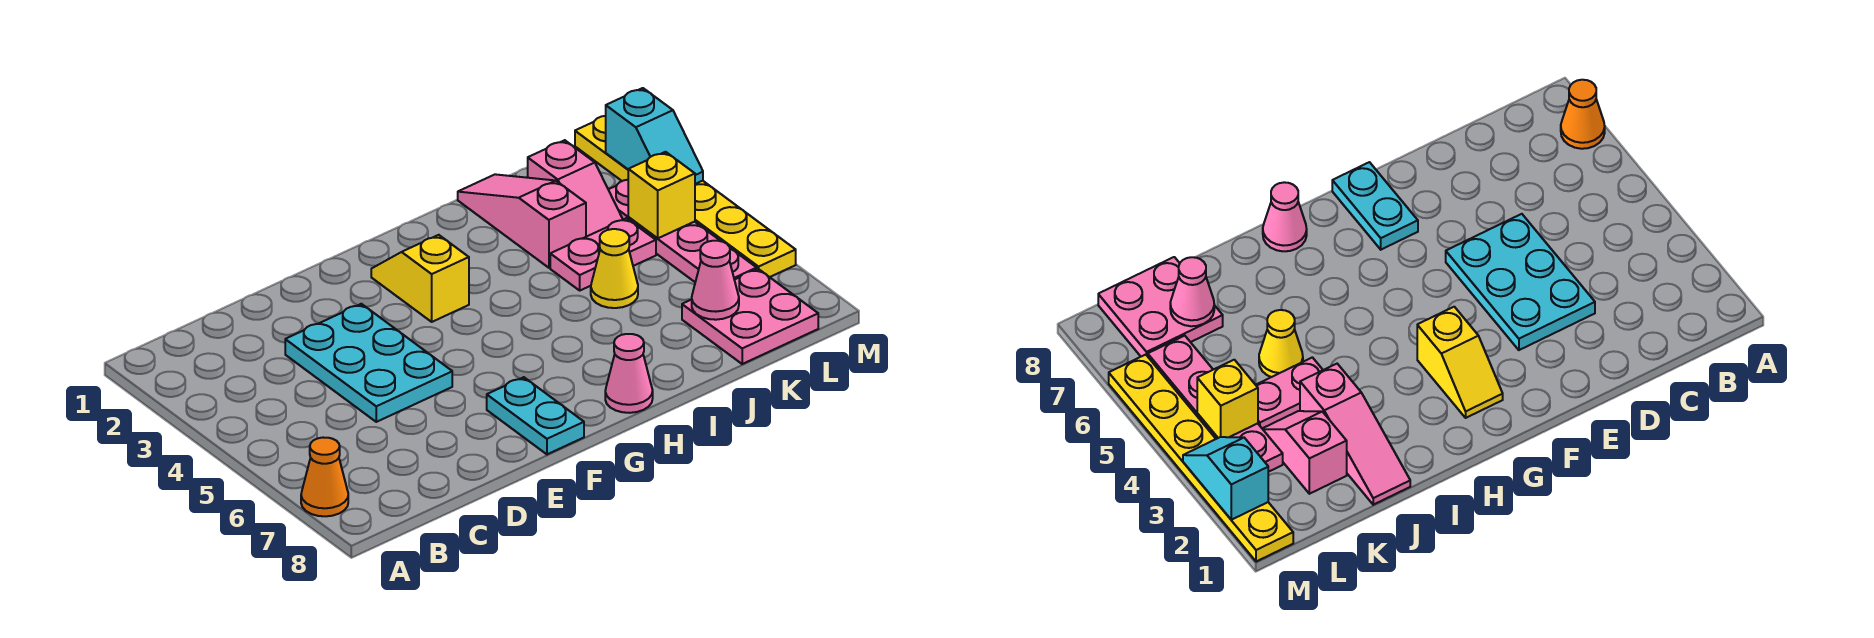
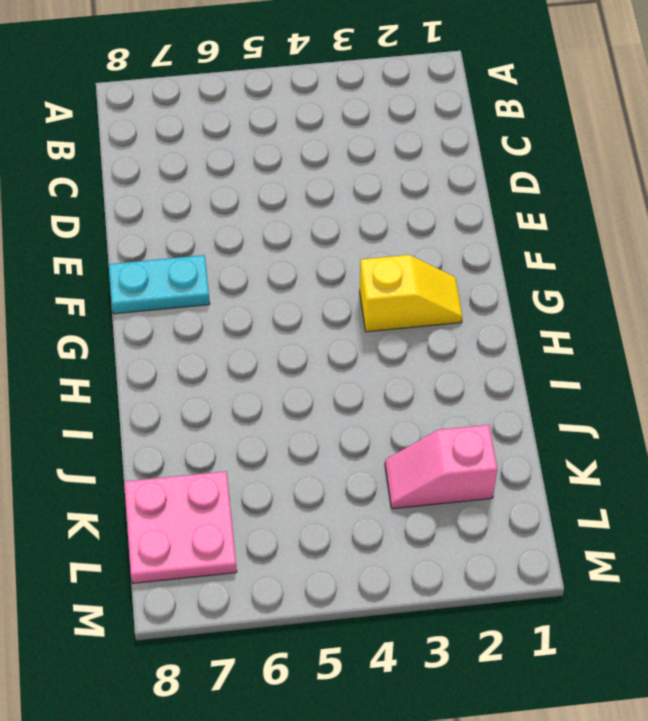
none -> orange 1x1 cone [301,438,348,516]
none -> cyan 2x3 plate [285,304,452,422]
none -> pink 1x1 cone [605,334,653,413]

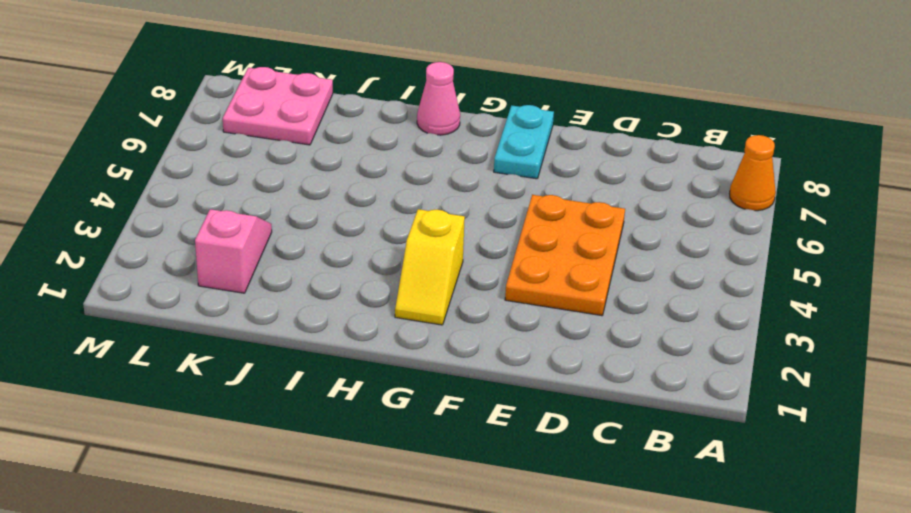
orange 2x3 plate [505,195,625,316] -> cyan 2x3 plate [285,304,452,422]
none -> pink 1x3 slope [458,174,586,268]
none -> pink 1x2 plate [550,218,656,290]
none -> yellow 1x1 cone [591,229,638,308]

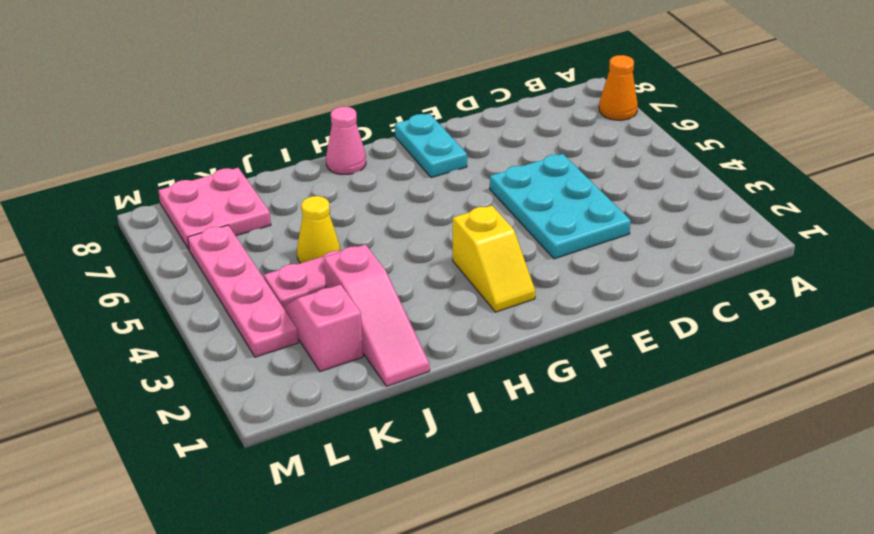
none -> yellow 1x6 plate [575,116,796,277]
none -> pink 1x1 cone [692,241,739,320]
none -> yellow 1x1 brick [628,152,695,238]

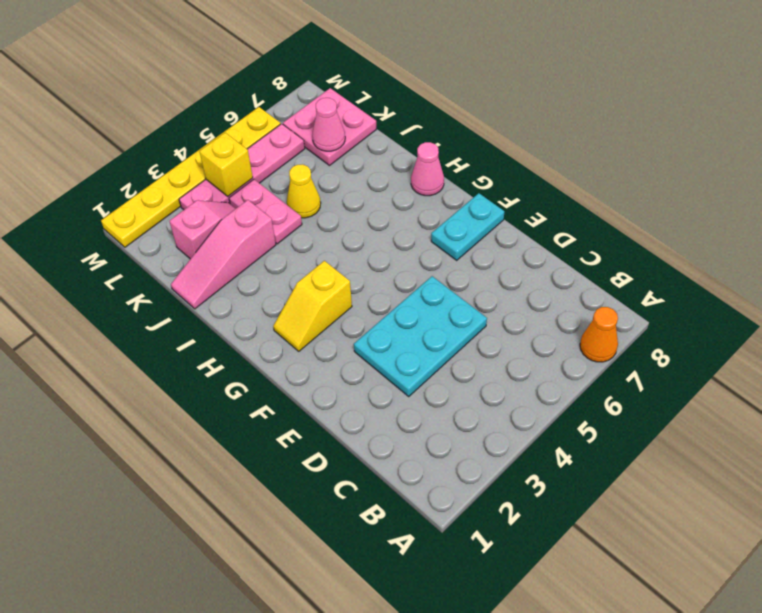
none -> cyan 1x2 slope [606,88,703,184]

